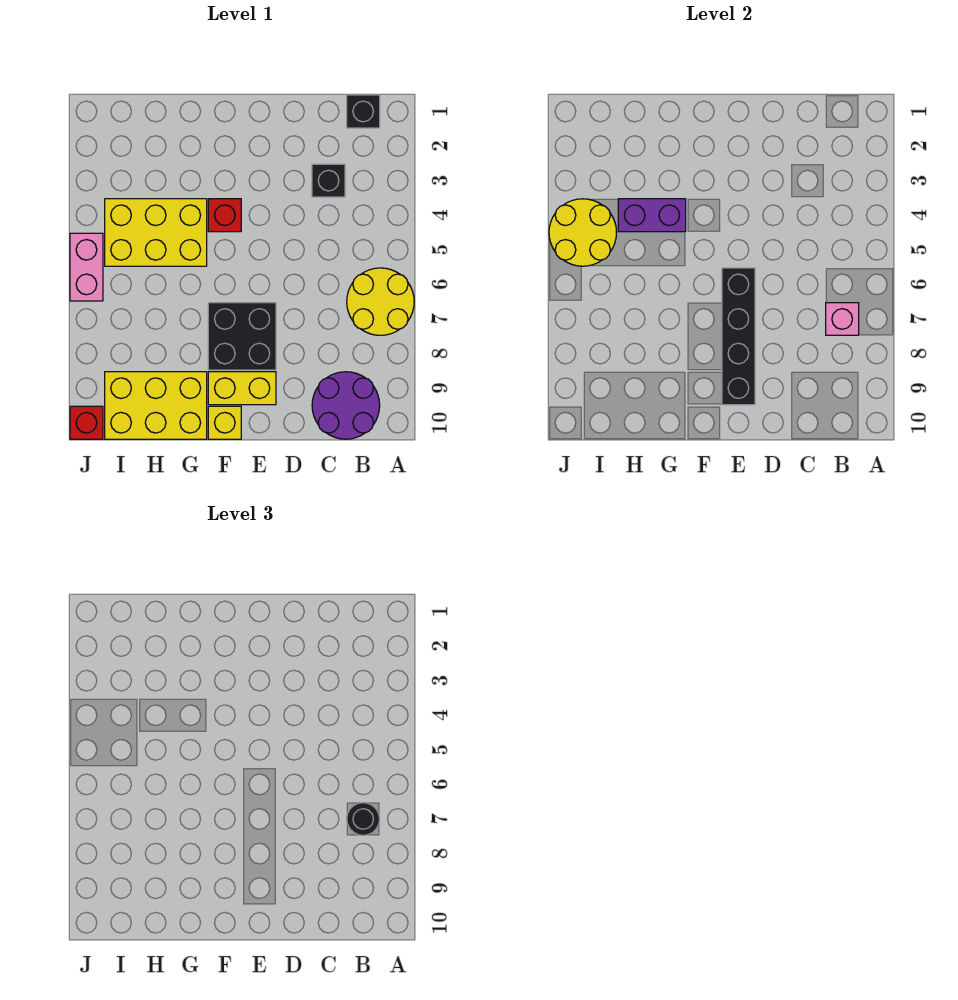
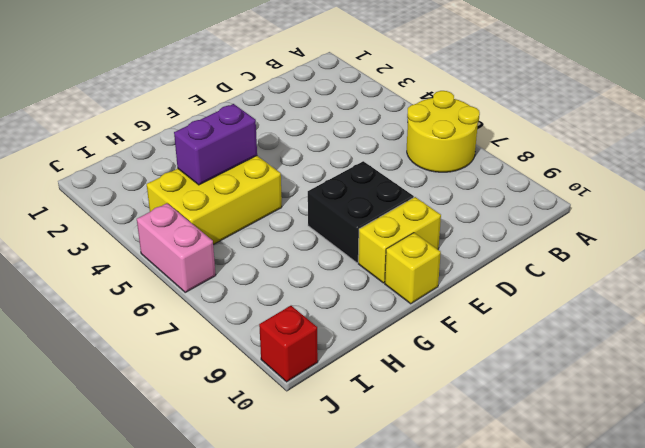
none -> black 1x1 brick [347,95,380,128]
none -> purple 2x2 round brick [312,372,380,439]
none -> black 1x1 brick [312,164,345,197]

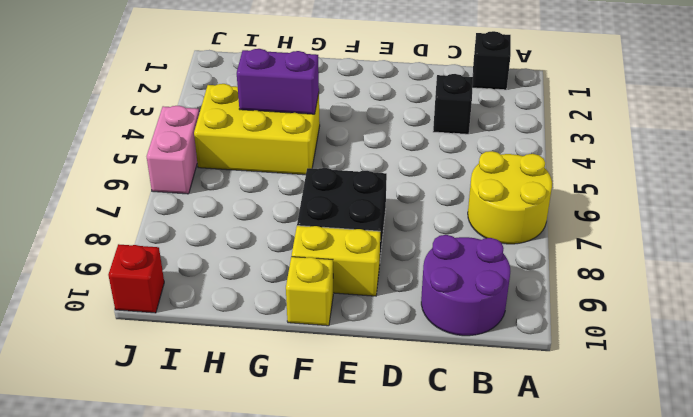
none -> red 1x1 brick [208,199,241,232]
none -> yellow 2x3 brick [105,372,207,439]
none -> pink 1x1 brick [826,303,859,335]

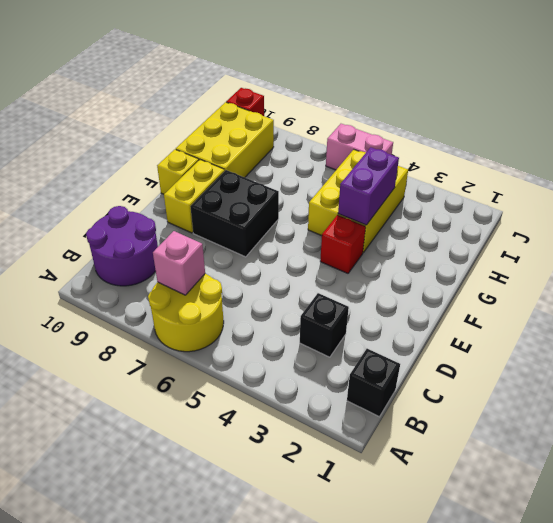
none -> black 1x4 brick [722,268,755,405]
none -> yellow 2x2 round brick [549,199,617,266]
none -> black 1x1 round brick [347,803,380,835]

